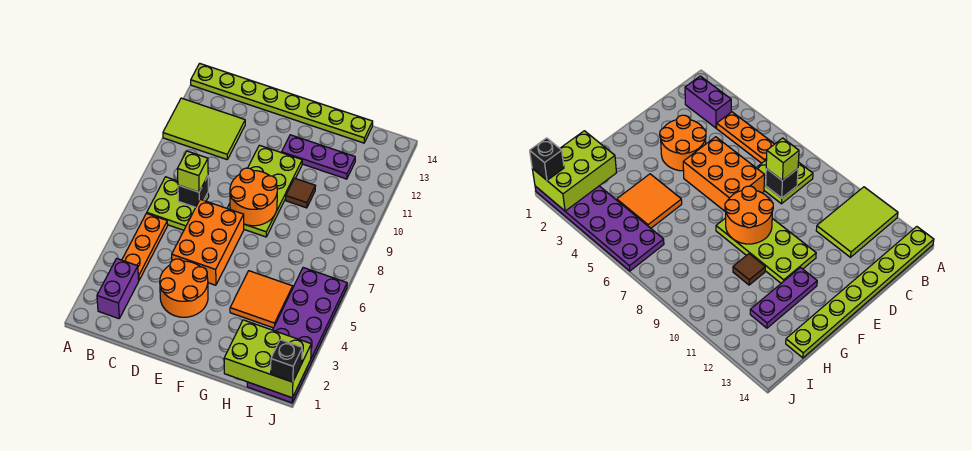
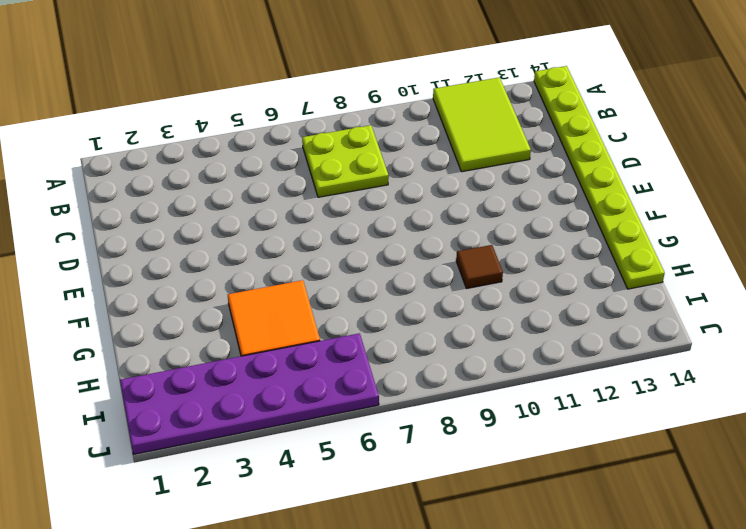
none -> purple 1x2 brick [97,258,139,319]
none -> orange 1x3 plate [122,213,168,280]
none -> orange 2x2 round brick [160,259,208,317]

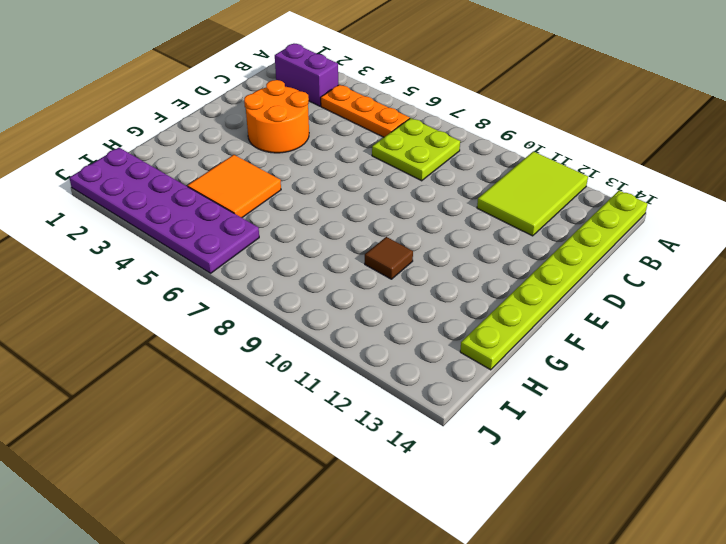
none -> orange 2x3 brick [172,199,244,285]
none -> lime 2x4 plate [227,145,302,237]
none -> purple 1x3 plate [282,135,355,179]

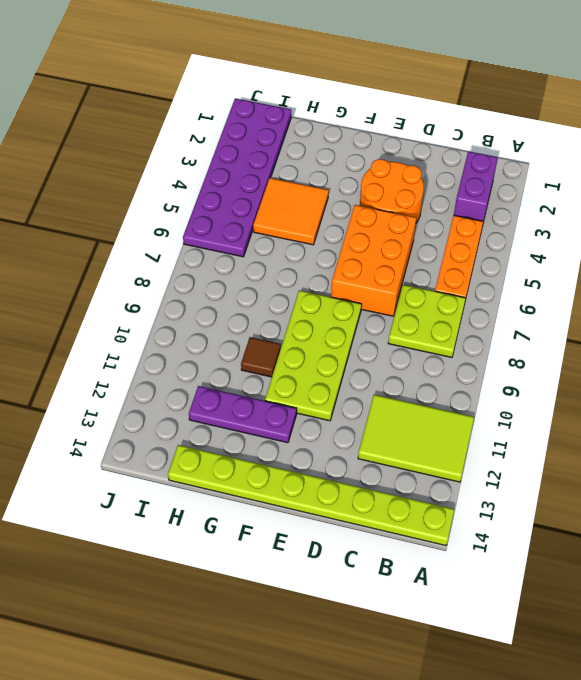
none -> black 1x1 brick [178,176,208,207]
none -> orange 2x2 round brick [230,168,277,226]
none -> lime 2x3 brick [224,320,311,398]

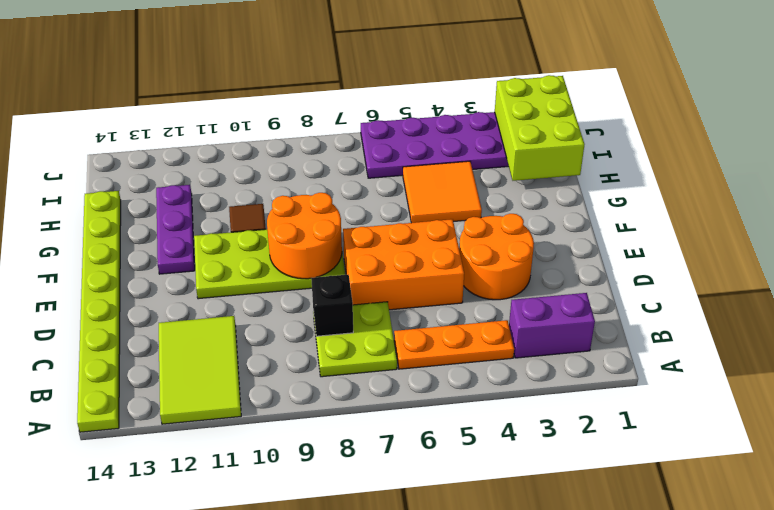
none -> lime 1x1 brick [177,151,208,192]
none -> black 1x1 brick [271,340,302,382]

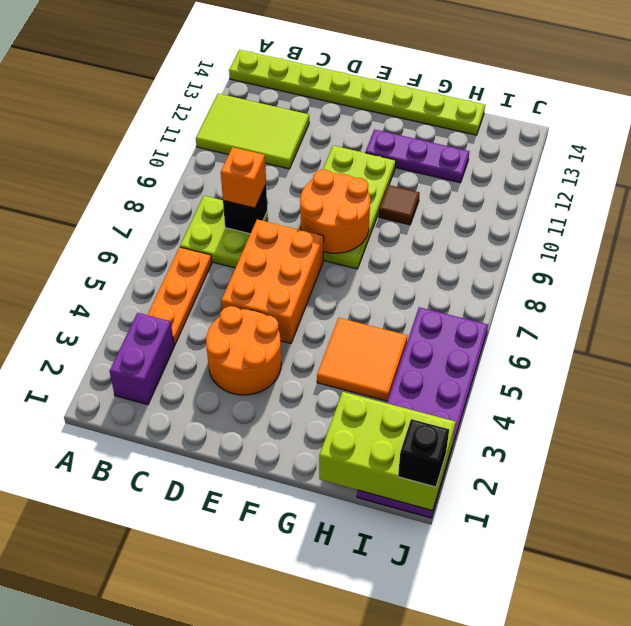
orange 1x1 brick [221,147,266,208] -> lime 1x1 brick [177,151,208,192]

